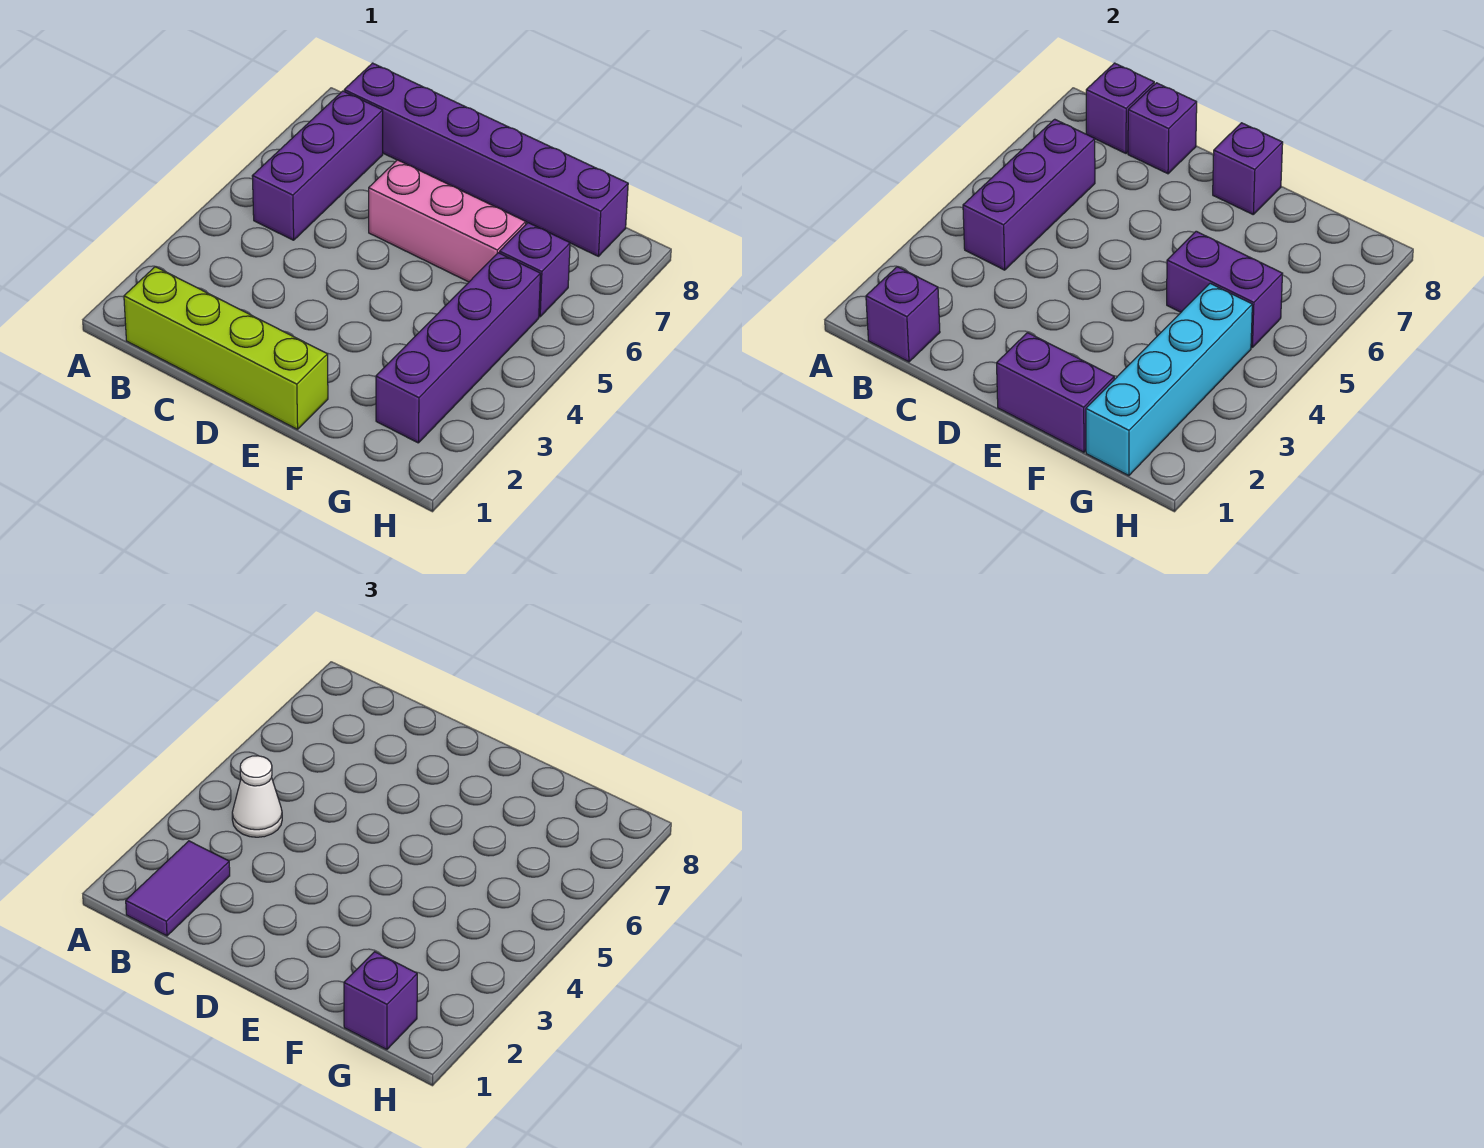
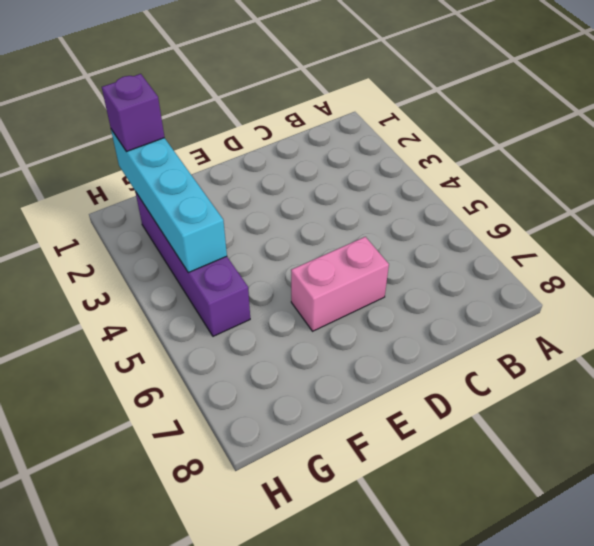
pink 1x2 brick [291,237,389,331] -> pink 1x3 brick [369,160,526,282]
none -> lime 1x4 brick [124,267,328,429]
none -> purple 1x3 brick [252,91,383,240]
none -> purple 1x6 brick [344,63,628,256]

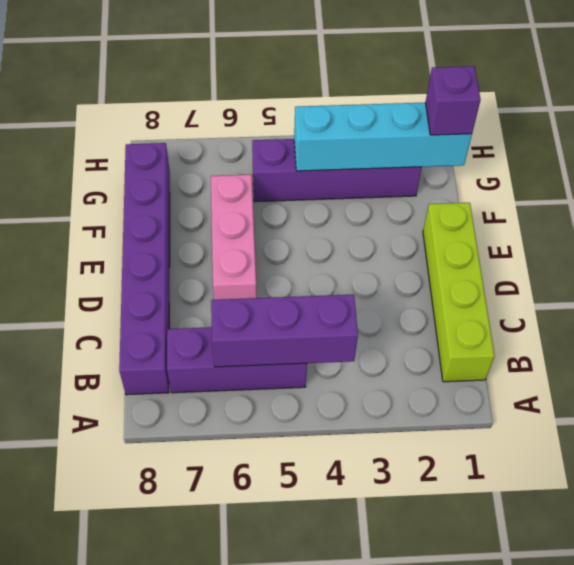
none -> purple 1x1 brick [500,223,570,317]
none -> purple 1x1 brick [866,267,940,362]
none -> purple 1x1 brick [1086,63,1154,153]

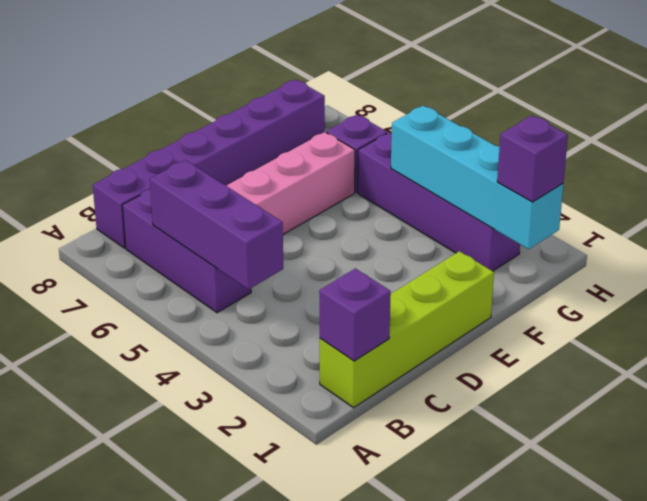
none -> purple 1x1 brick [1086,63,1154,153]
none -> purple 1x1 brick [1128,83,1197,174]
none -> purple 1x2 brick [997,333,1114,452]

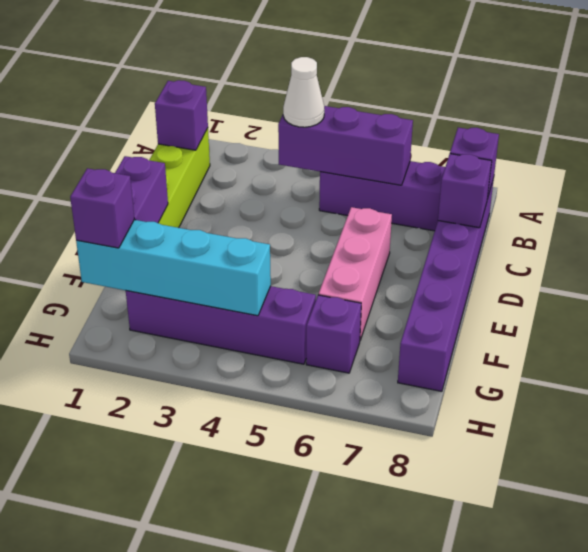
none -> purple 1x1 brick [1213,123,1283,214]
none -> purple 1x2 brick [1167,231,1283,347]
none -> purple 1x2 tile [126,841,230,936]

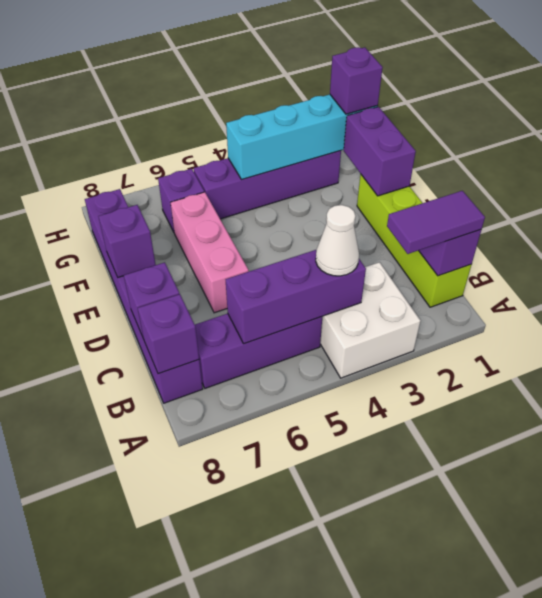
white 2x2 brick [320,262,420,378] -> none
none -> purple 1x2 brick [1167,231,1283,347]

